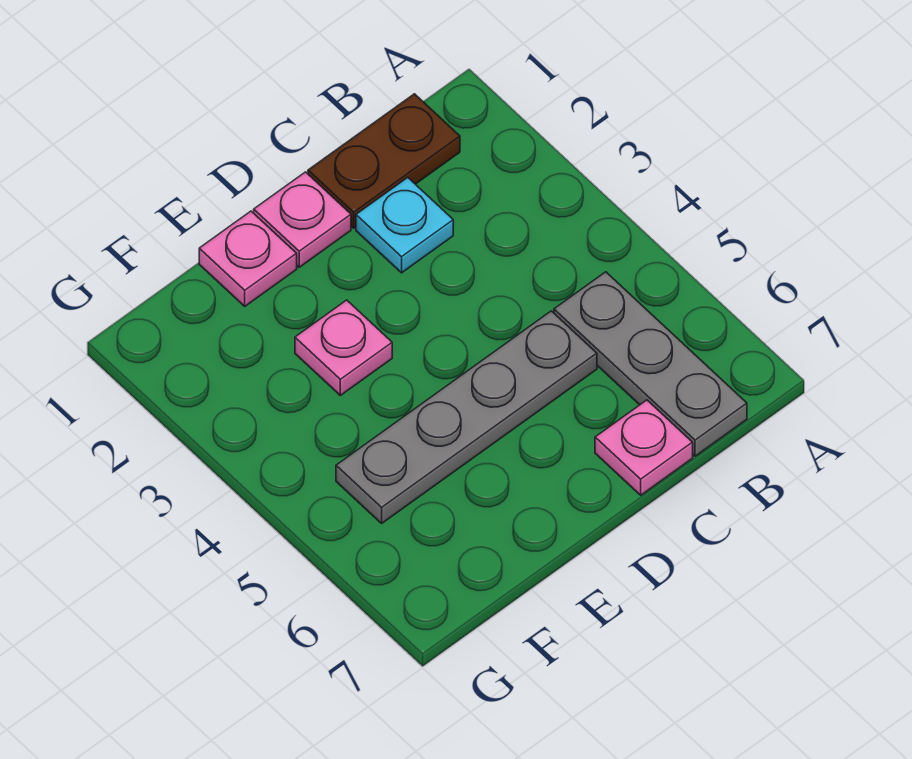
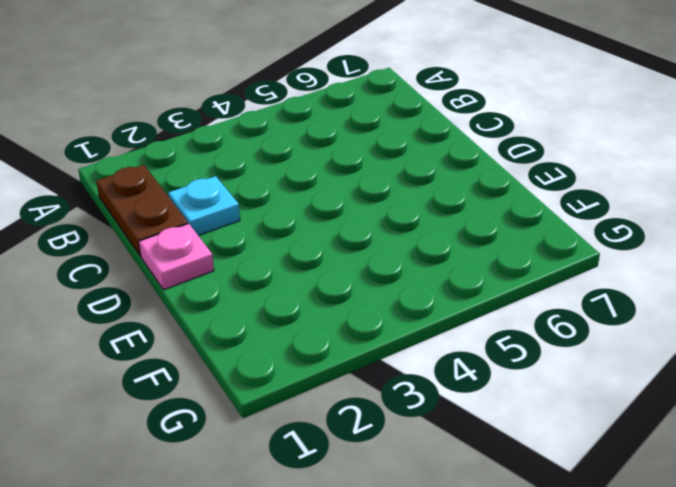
none -> grey 1x3 plate [554,272,747,456]
none -> grey 1x4 plate [336,311,597,523]

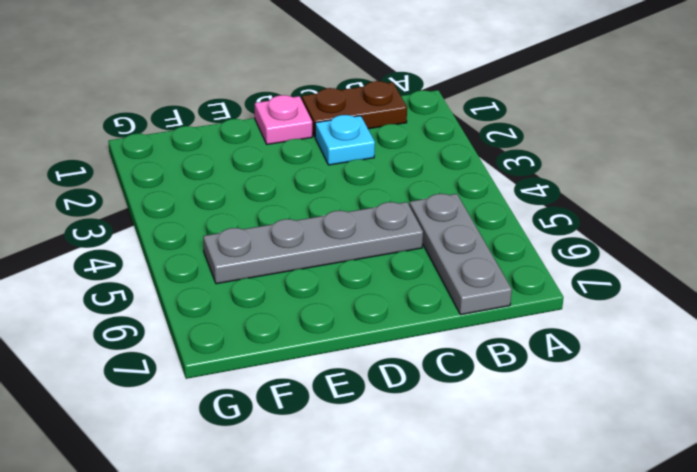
none -> pink 1x1 plate [595,400,693,495]
none -> pink 1x1 plate [199,211,297,306]

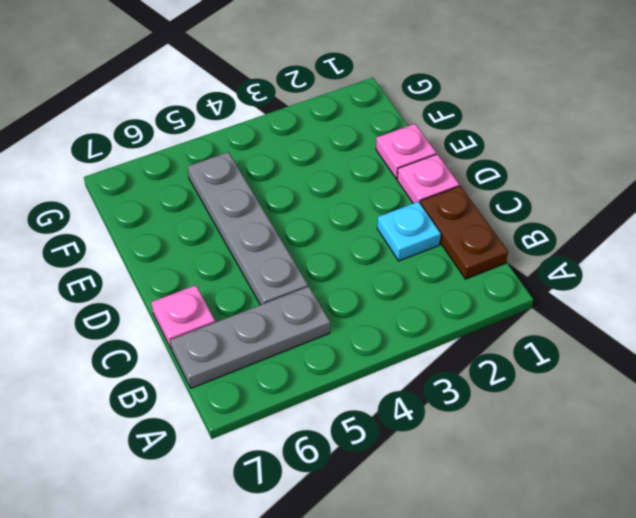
none -> pink 1x1 plate [295,300,392,395]

